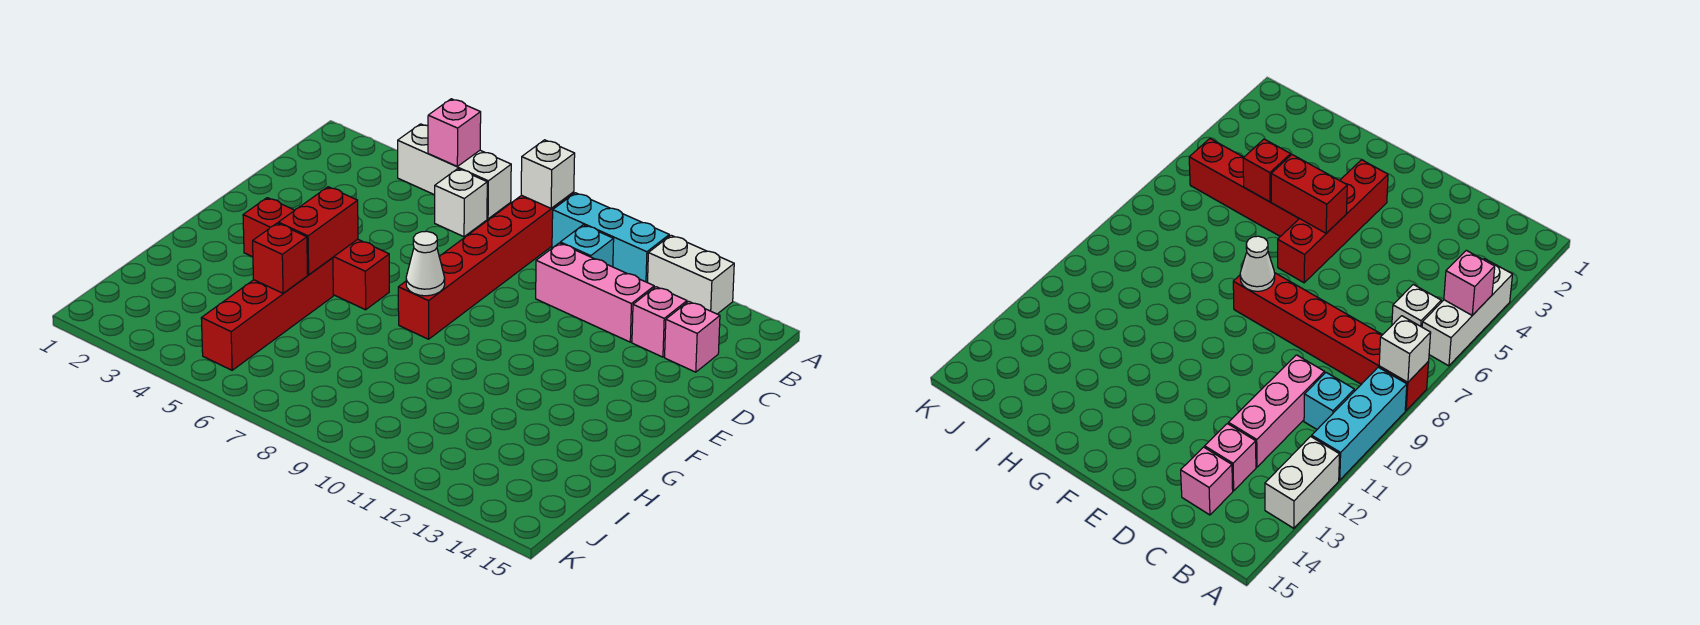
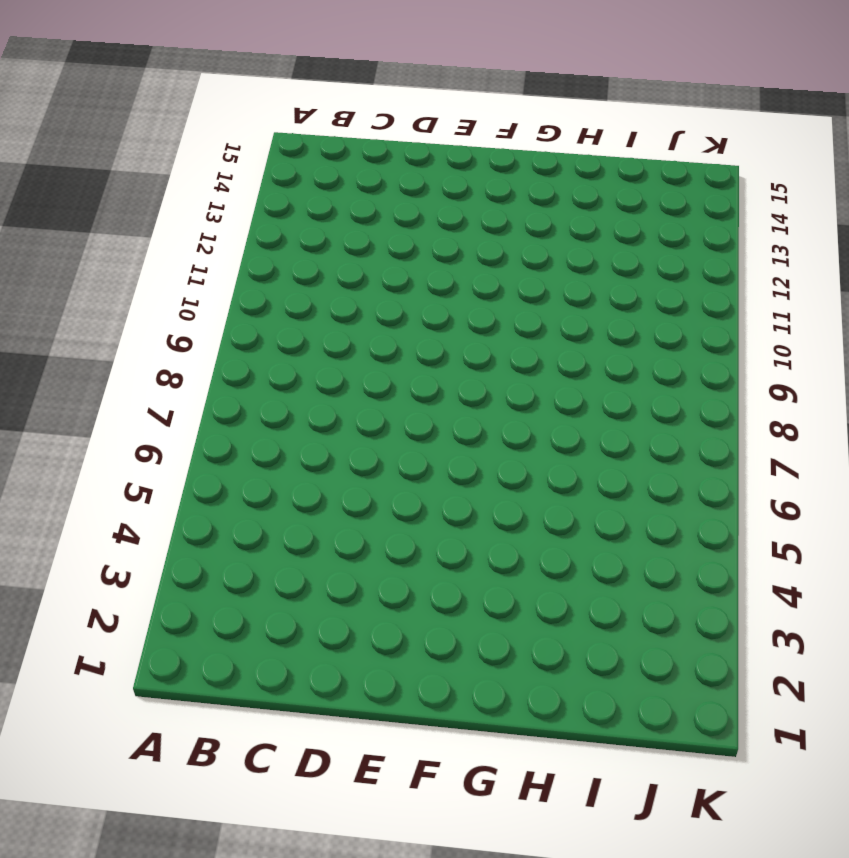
none -> white 1x3 brick [398,124,511,219]
none -> red 1x6 brick [398,192,574,339]
none -> cyan 1x3 brick [552,193,669,283]

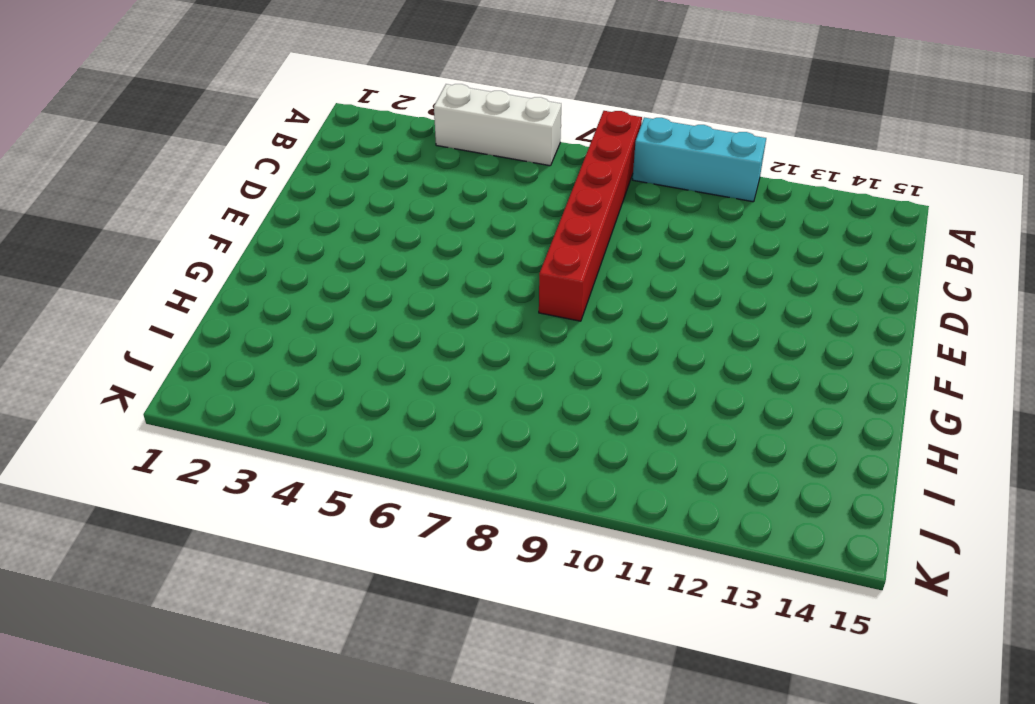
none -> white 1x2 brick [648,235,734,314]
none -> white 1x1 brick [435,169,487,237]
none -> cyan 1x1 brick [560,225,614,267]

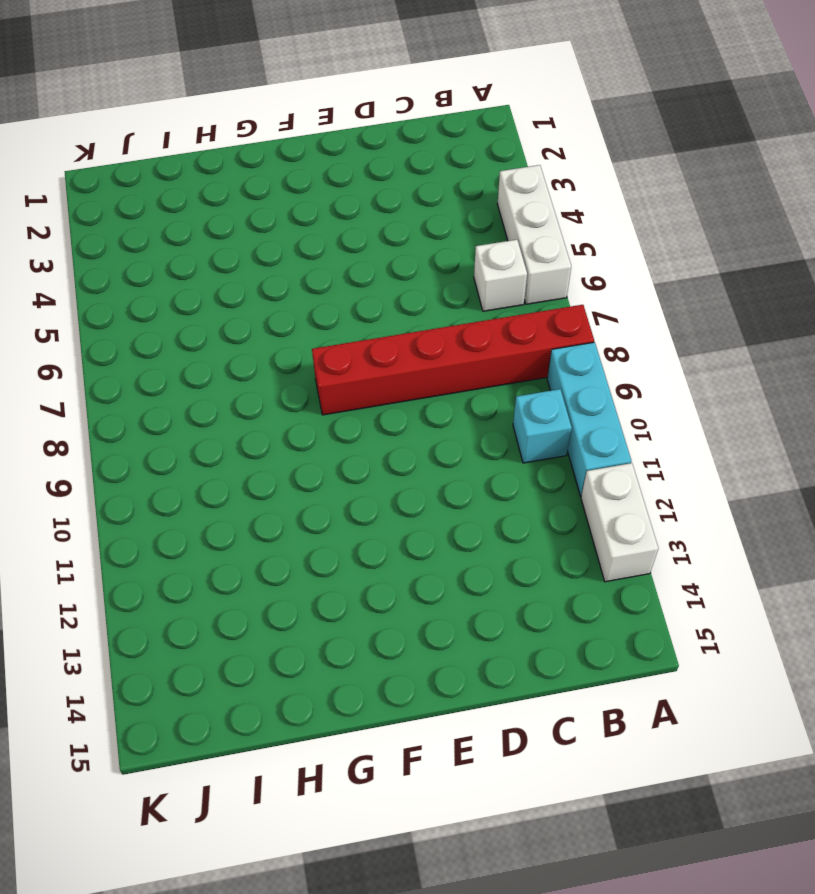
none -> pink 1x3 brick [536,243,654,342]
none -> pink 1x1 brick [632,287,687,357]
none -> pink 1x1 brick [665,301,720,372]

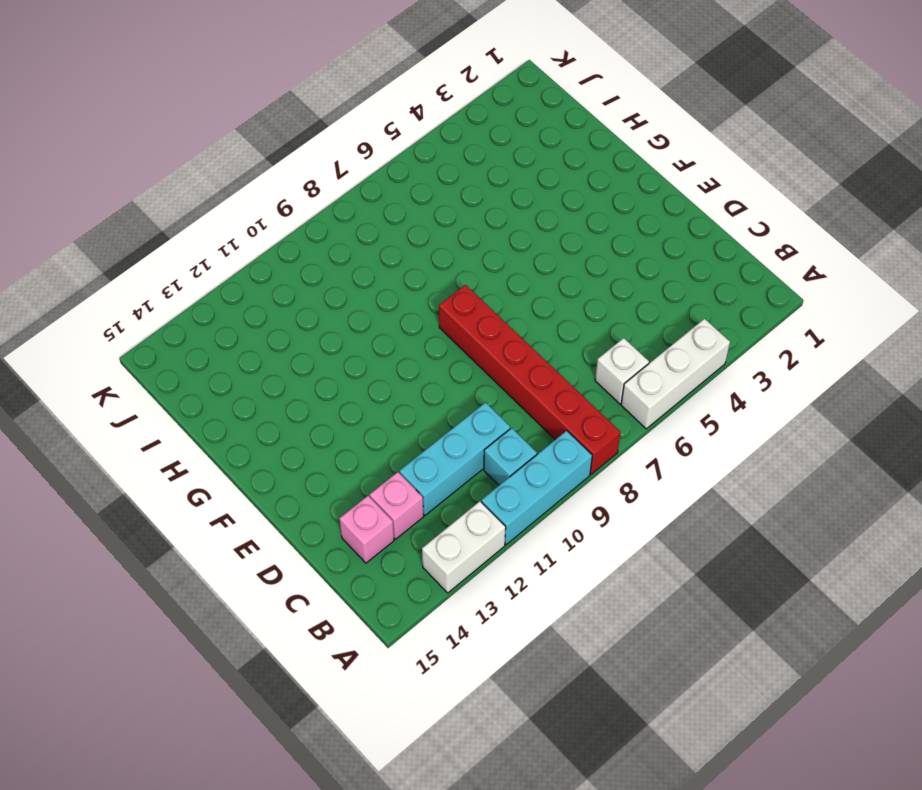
cyan 1x3 brick [400,402,510,515] -> pink 1x3 brick [536,243,654,342]
none -> red 1x4 brick [243,198,389,310]
none -> red 1x4 brick [201,258,333,370]
none -> pink 1x1 brick [428,99,481,166]

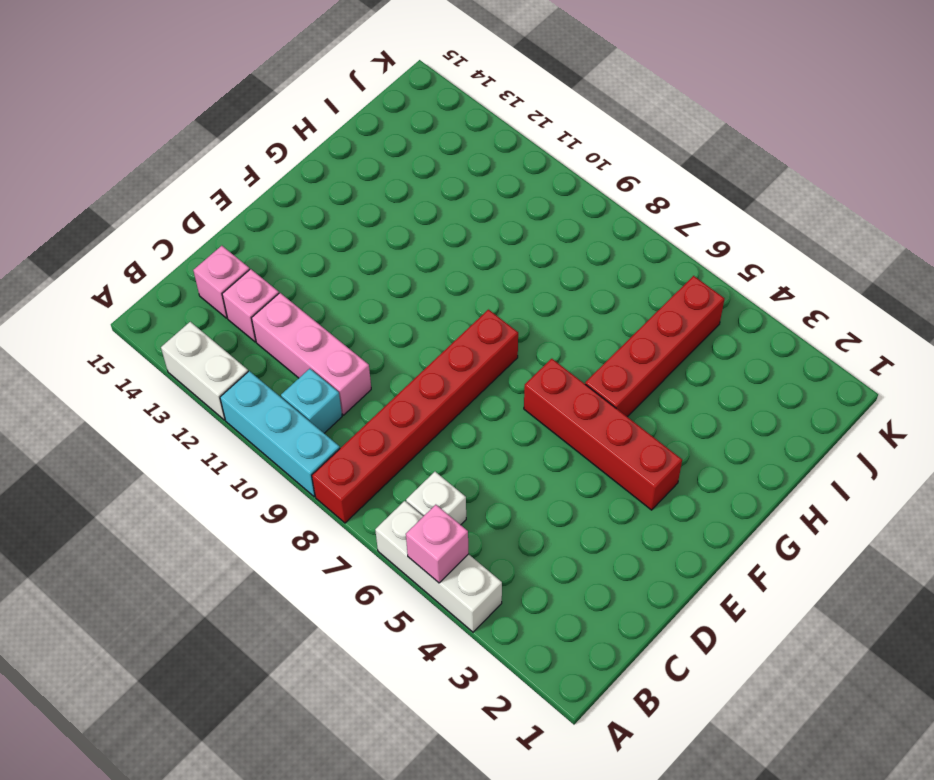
none -> white 1x1 brick [521,140,575,208]
none -> red 1x2 brick [278,187,358,275]
none -> white 1x1 cone [406,231,445,296]

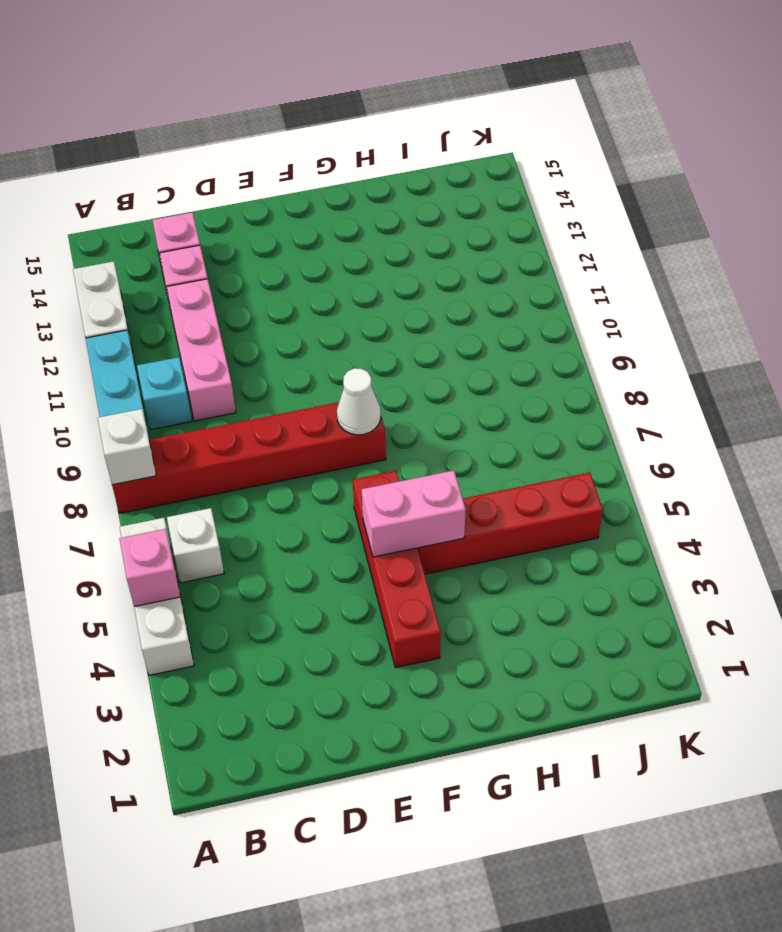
pink 1x2 brick [362,470,466,557] -> red 1x2 brick [278,187,358,275]
none -> red 1x1 brick [253,223,308,293]

